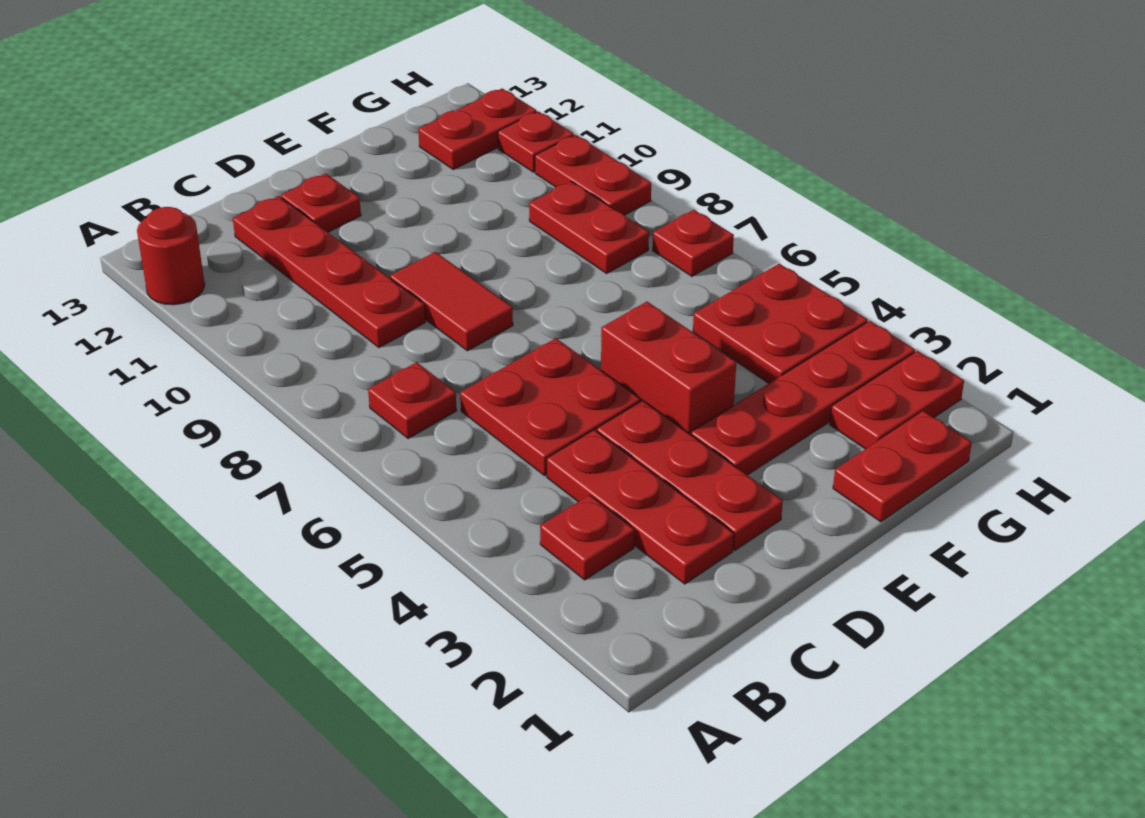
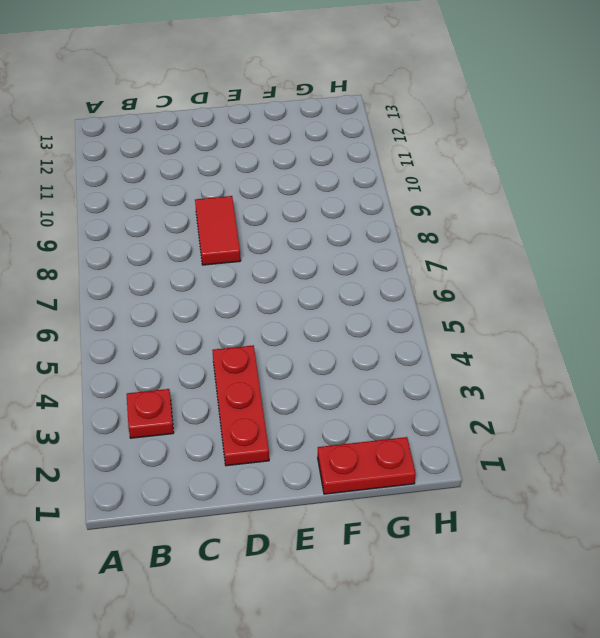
none -> red 1x1 round brick [137,207,205,305]
none -> red 1x1 plate [368,362,457,439]
none -> red 1x3 plate [547,430,734,584]

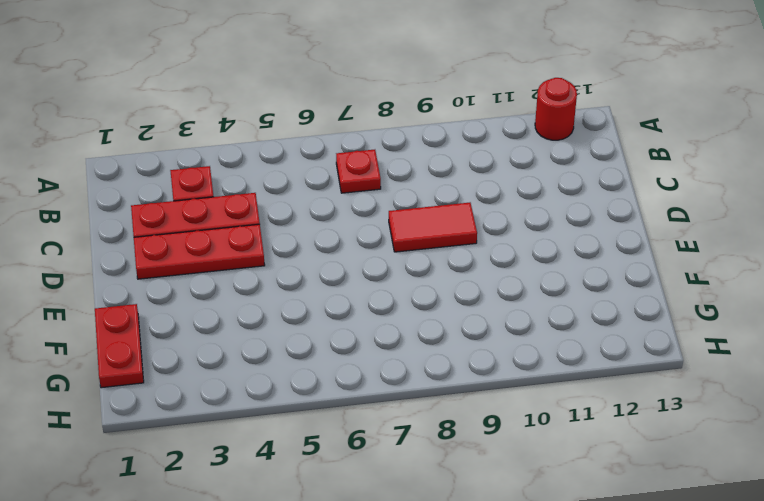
none -> red 2x2 plate [460,338,641,476]
none -> red 1x4 plate [233,196,426,348]
none -> red 1x1 plate [281,173,361,232]

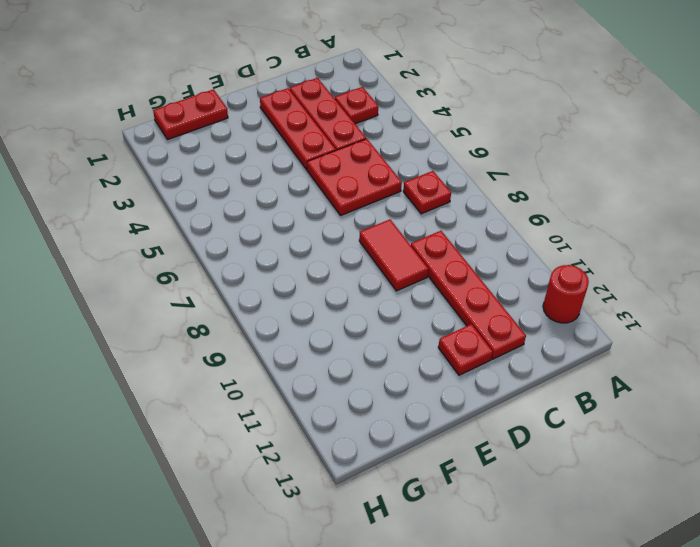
none -> red 1x4 plate [691,321,915,475]
none -> red 1x2 brick [601,302,736,434]
none -> red 1x2 plate [830,351,964,449]

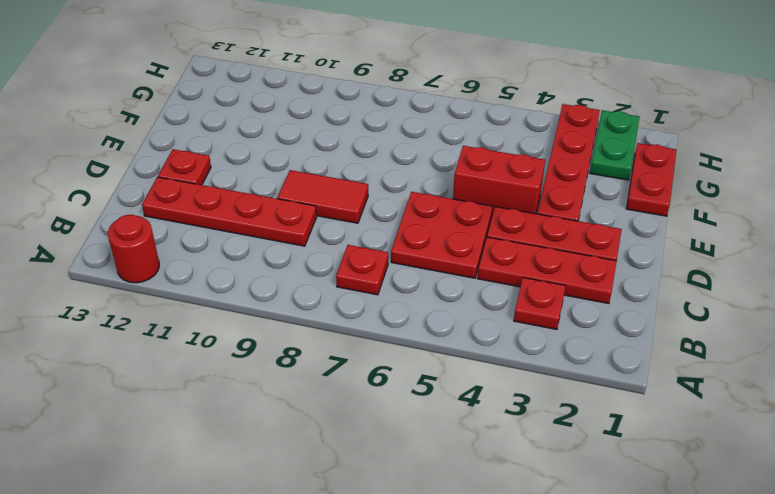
green 1x2 plate [590,110,640,180] -> red 1x2 plate [830,351,964,449]
none -> red 2x2 plate [693,264,867,383]
none -> red 1x2 plate [529,181,649,273]
none -> red 1x2 plate [418,89,537,170]

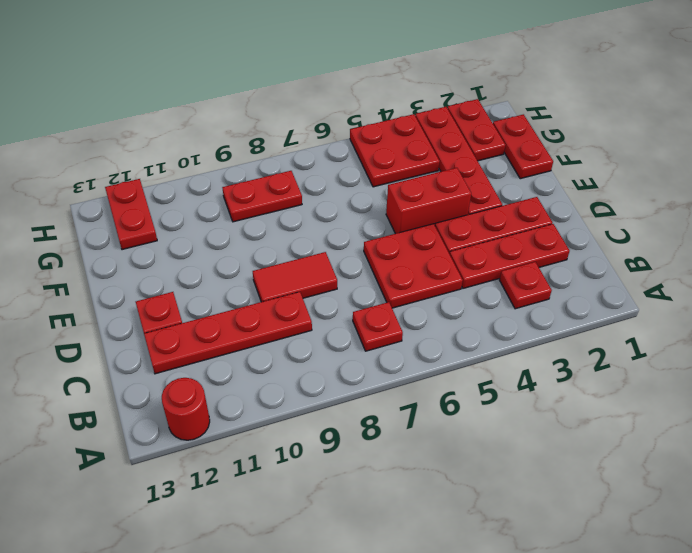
none -> red 1x1 plate [653,210,734,276]
none -> red 1x2 plate [535,135,651,215]
none -> red 1x1 plate [498,111,574,172]

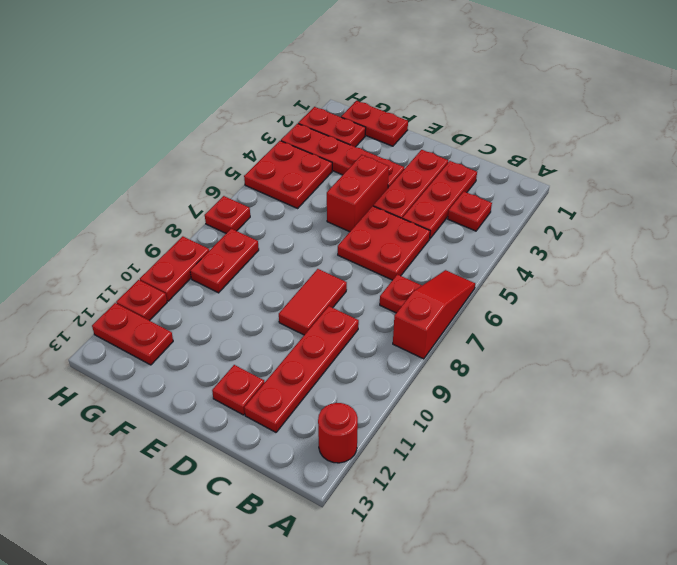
red 1x3 slope [393,270,475,359] -> none

